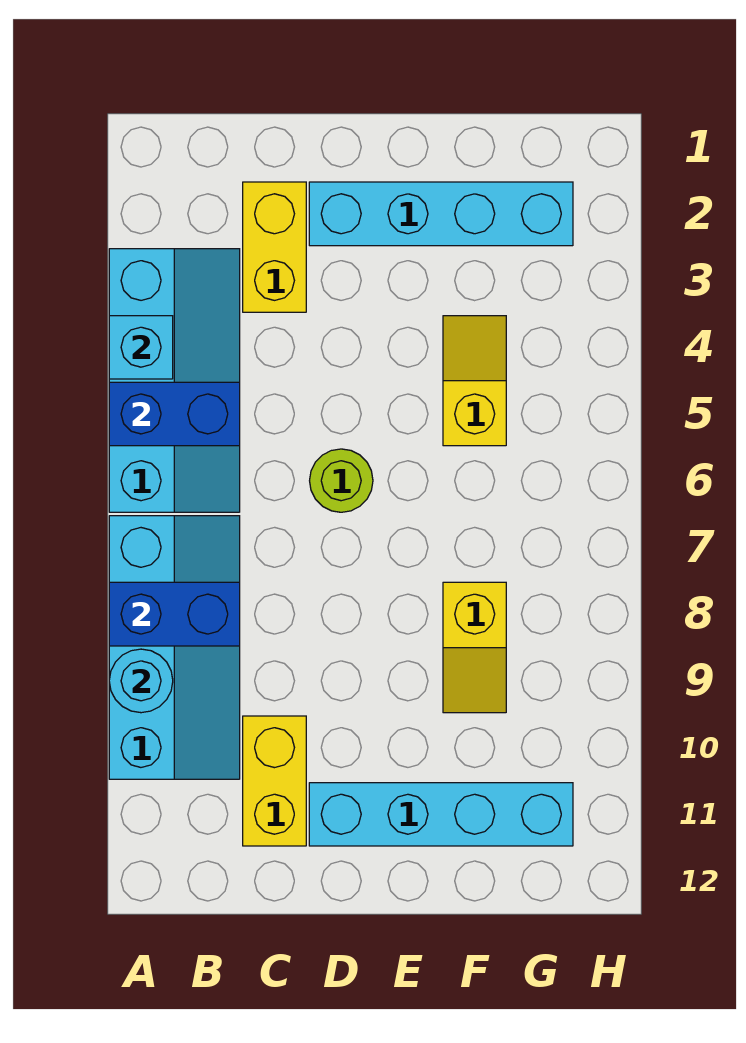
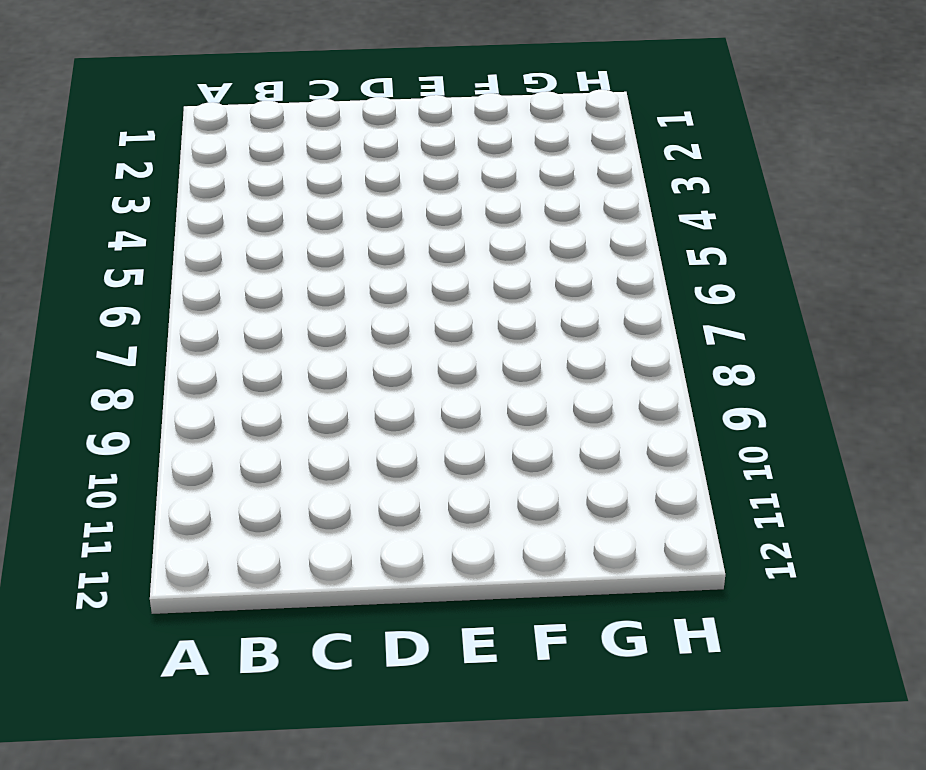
none -> cyan 2x4 slope [109,249,240,512]
none -> cyan 2x4 slope [109,516,240,779]
none -> yellow 1x2 brick [243,182,306,312]

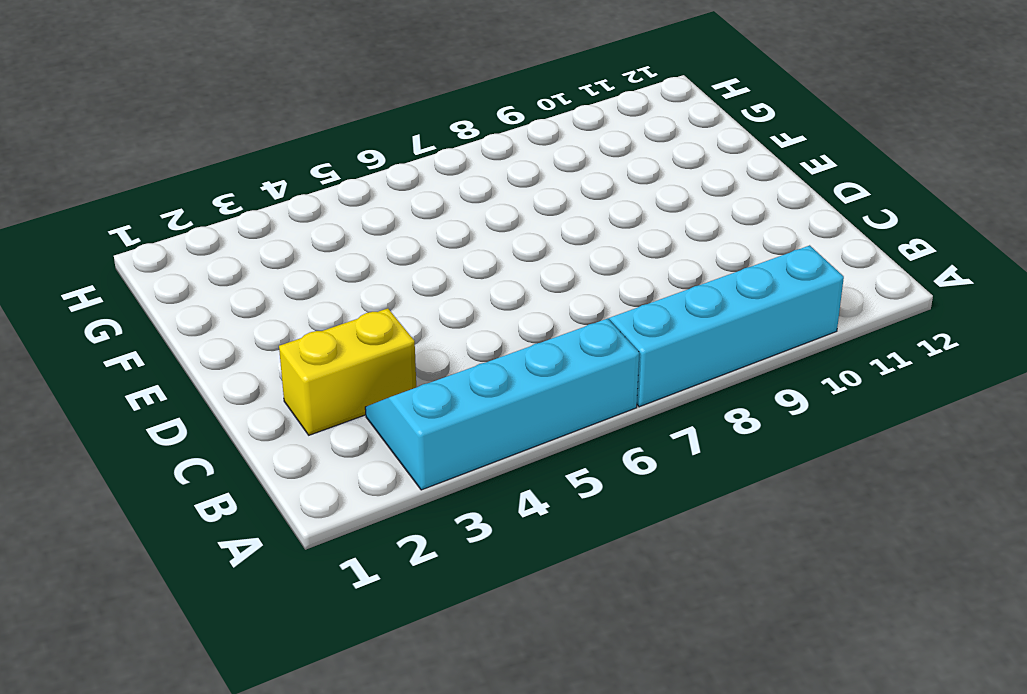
none -> yellow 1x2 brick [243,716,306,846]
none -> cyan 1x4 brick [309,182,573,246]
none -> lime 1x1 round brick [310,449,373,512]

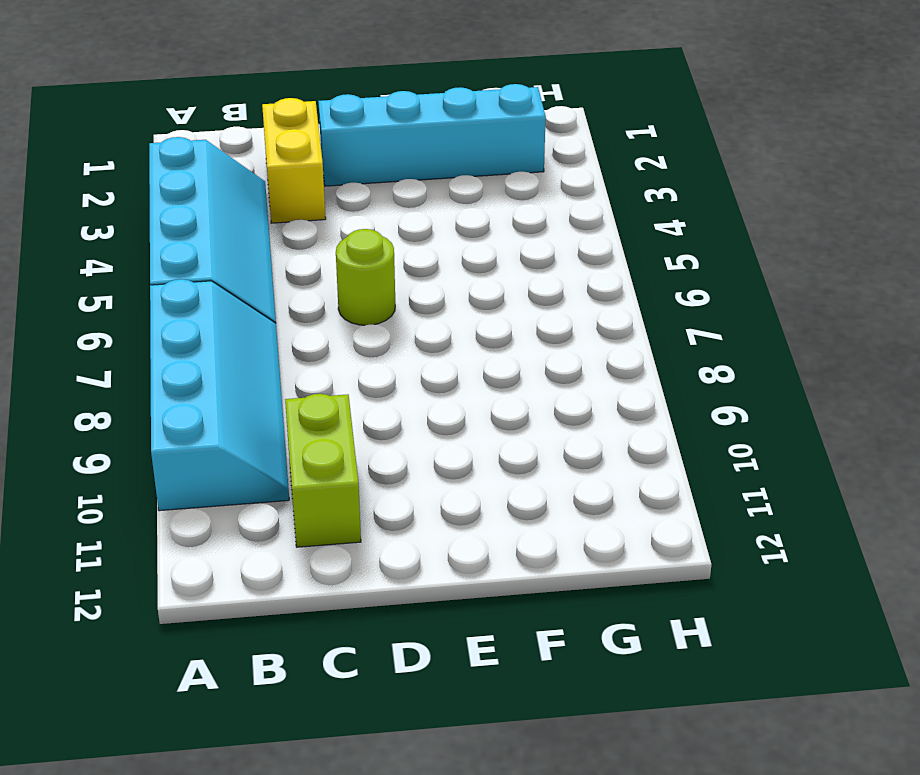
lime 1x2 brick [285,394,361,547] -> yellow 1x2 brick [243,716,306,846]
none -> cyan 1x4 brick [309,783,573,846]
none -> yellow 1x2 slope [443,316,506,446]
none -> yellow 1x2 slope [443,582,506,713]

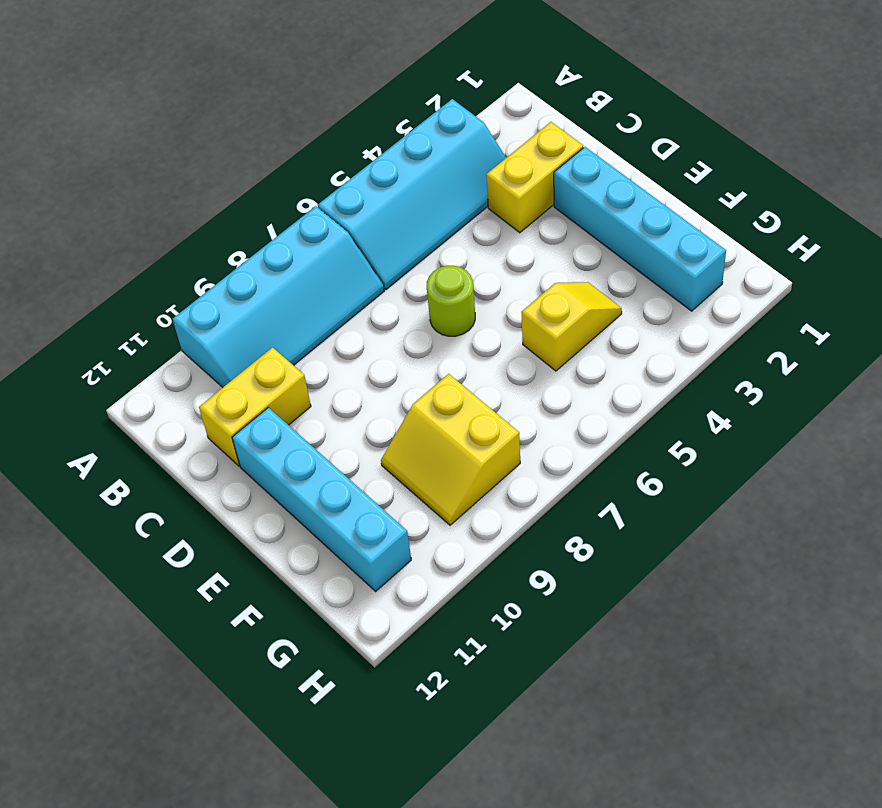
yellow 2x2 slope [381,374,520,525] -> yellow 1x2 slope [443,582,506,713]
none -> cyan 1x1 brick [109,316,173,379]
none -> blue 1x2 brick [109,382,240,446]
none -> blue 1x2 brick [109,582,240,646]

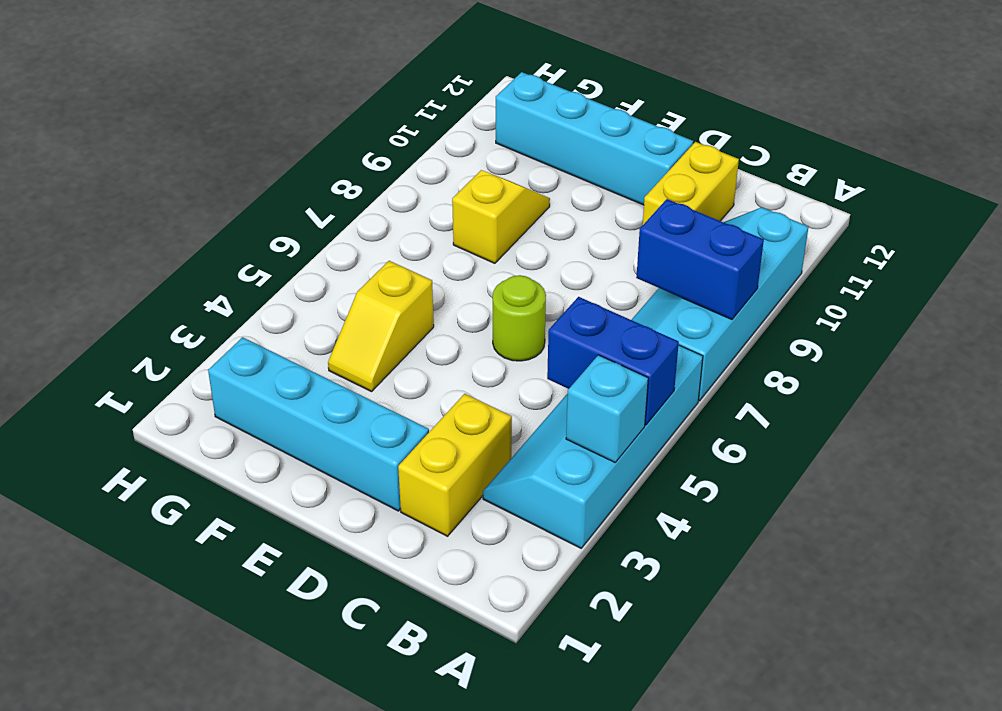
none -> cyan 1x1 round brick [109,649,173,713]

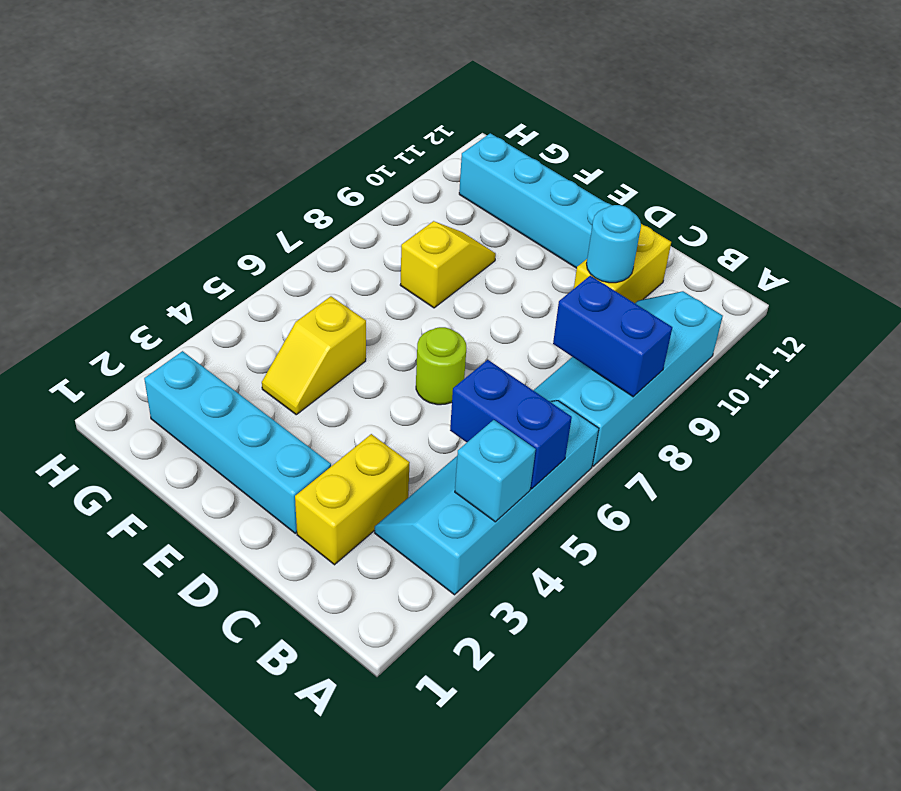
cyan 1x1 round brick [587,205,641,283] -> cyan 1x1 round brick moved to [109,649,173,713]

